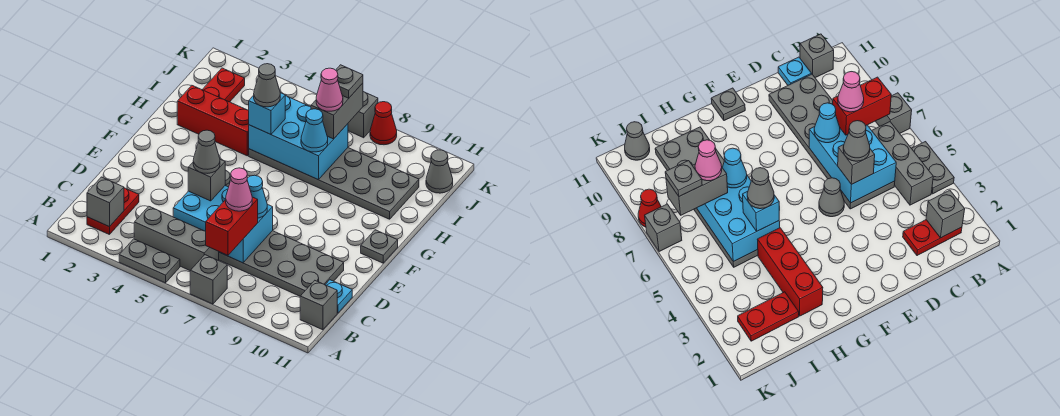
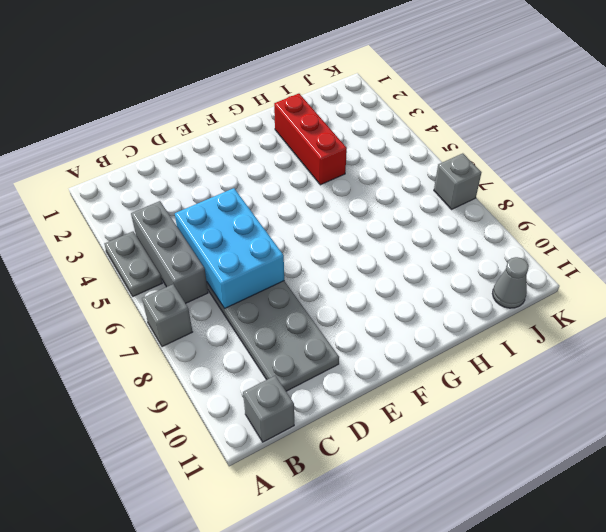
none -> red 1x2 plate [87,188,139,235]
none -> cyan 1x1 plate [325,280,352,313]
none -> grey 1x1 cone [819,178,844,217]

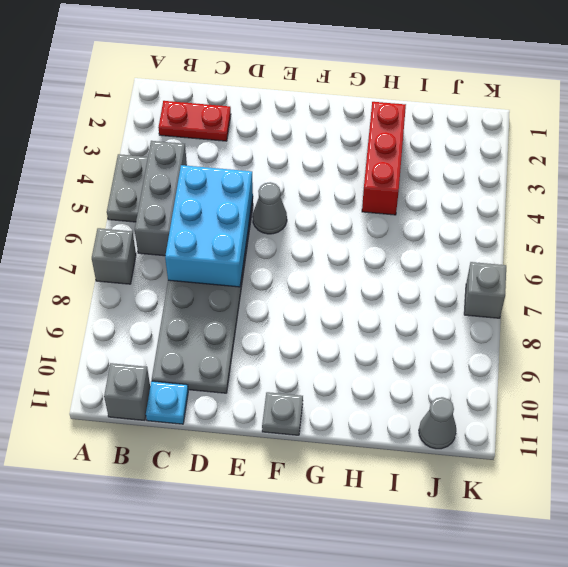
none -> grey 2x6 plate [249,148,419,219]
none -> red 1x2 plate [202,68,245,102]
none -> red 1x1 cone [370,102,397,145]

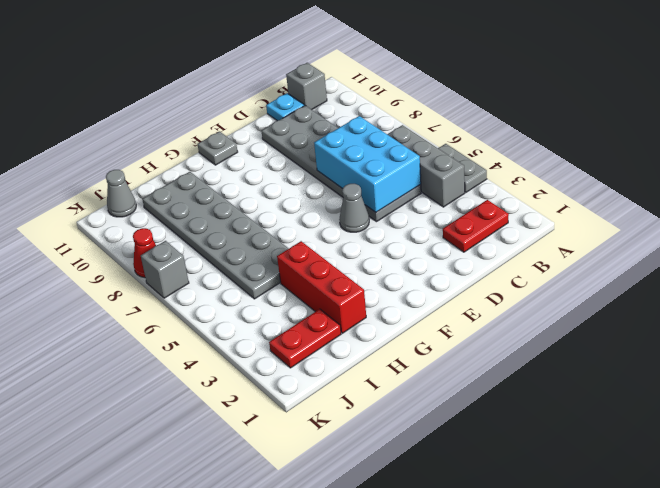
none -> grey 1x1 brick [190,255,227,304]
none -> grey 1x1 brick [87,177,124,227]
none -> cyan 2x3 brick [249,96,348,180]

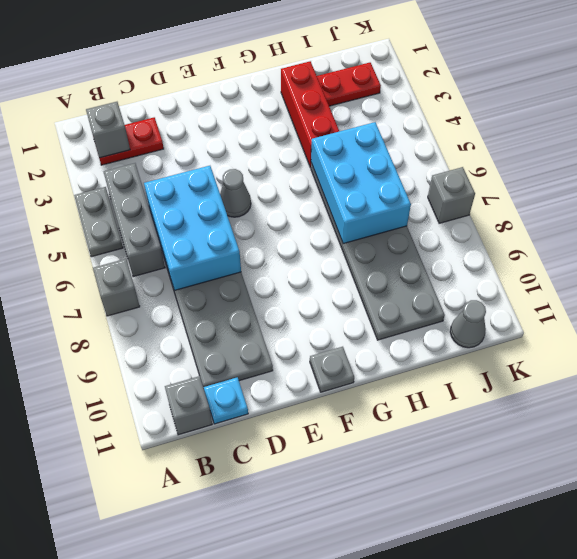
none -> red 1x1 cone [370,102,397,145]
none -> red 1x2 brick [206,197,258,255]
none -> grey 1x1 brick [188,159,225,201]

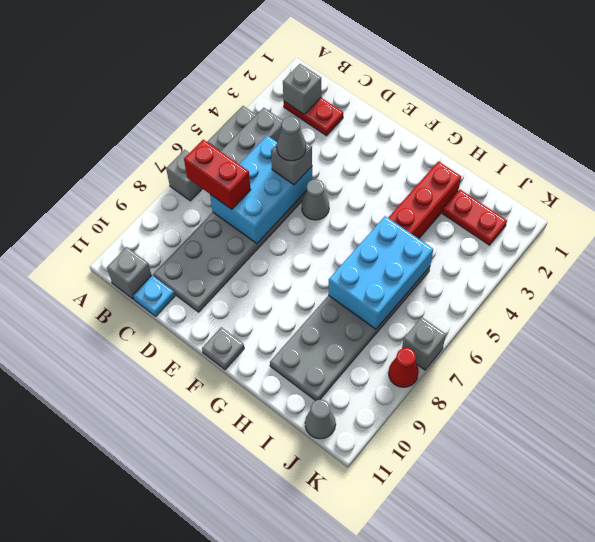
none -> cyan 1x1 cone [247,175,267,218]
none -> cyan 1x1 brick [248,93,285,134]
none -> cyan 1x1 cone [301,109,328,152]

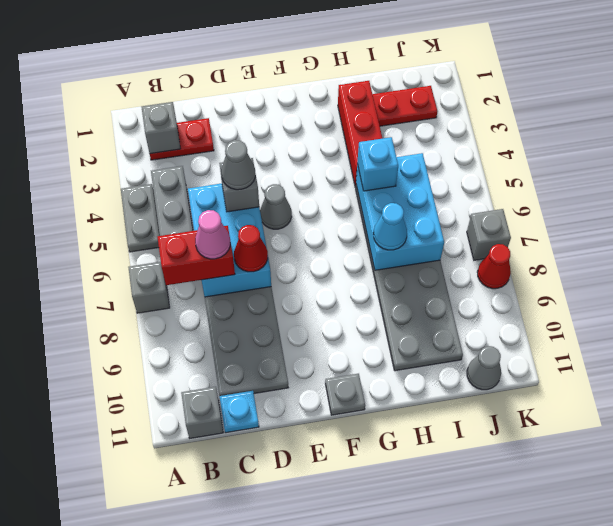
red 1x1 cone [234,225,268,272] -> cyan 1x1 cone [247,175,267,218]
none -> grey 1x2 brick [311,83,363,139]
none -> grey 1x1 cone [254,64,280,107]
none -> pink 1x1 cone [316,68,343,111]

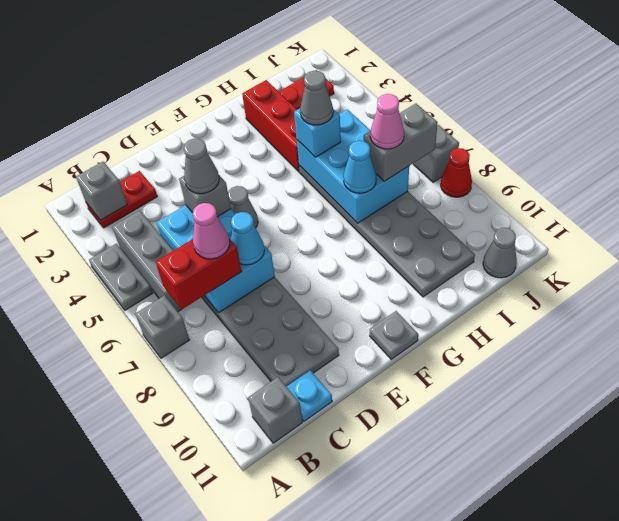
none -> grey 1x1 plate [336,65,363,98]

